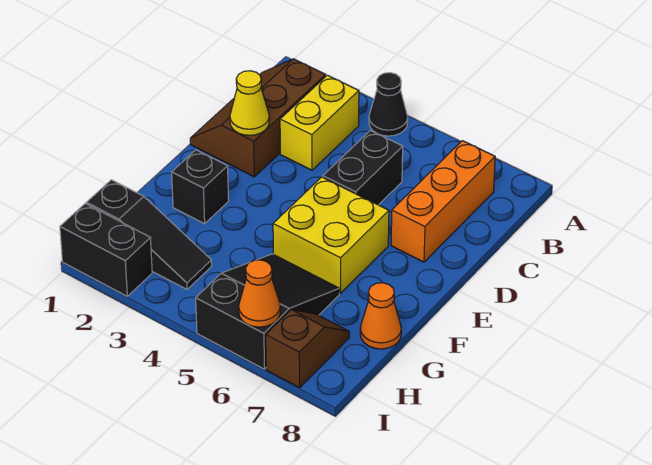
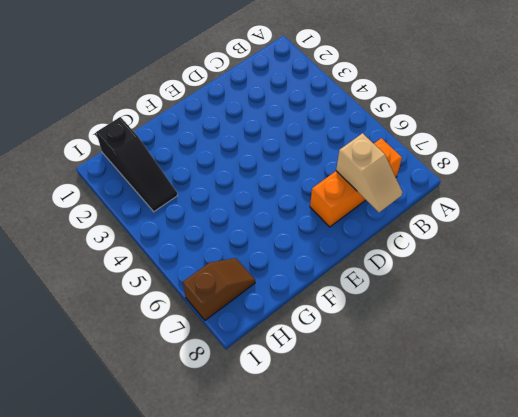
tan 1x2 slope [336,133,402,212] -> none
none -> black 1x1 cone [369,73,408,136]
none -> brown 2x3 slope [190,59,326,177]
none -> yellow 1x2 brick [280,75,359,170]

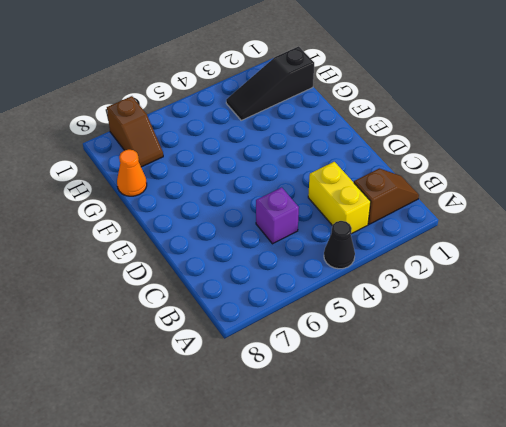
brown 1x2 slope [354,169,419,224] -> brown 2x3 slope [190,59,326,177]
purple 1x1 brick [256,187,299,244] -> black 1x2 brick [323,130,403,205]
none -> orange 1x3 brick [391,141,495,262]
none -> yellow 2x2 brick [273,177,389,294]
none -> black 1x1 brick [172,150,229,224]

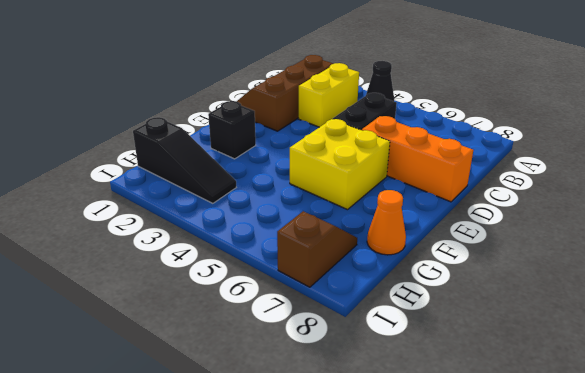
orange 1x3 brick [362,116,473,202] -> orange 1x3 brick turned to [391,141,495,262]
none -> black 2x3 slope [196,254,339,369]
none -> black 1x2 brick [60,204,152,296]
none -> yellow 1x1 cone [230,71,269,136]

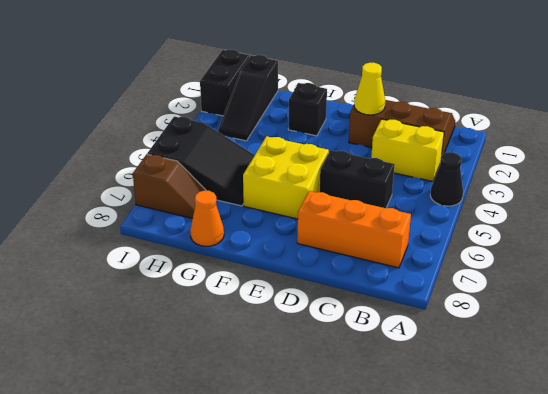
none -> orange 1x1 cone [239,260,280,327]

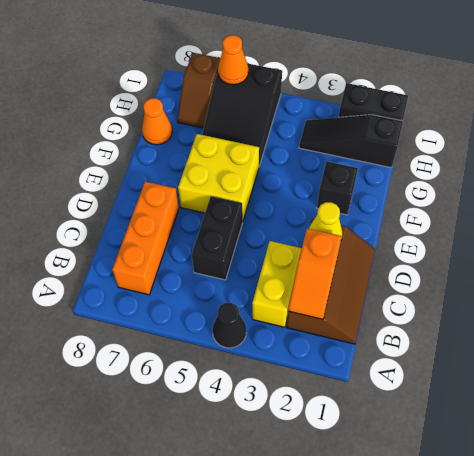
orange 1x2 slope [288,228,342,319] -> none

